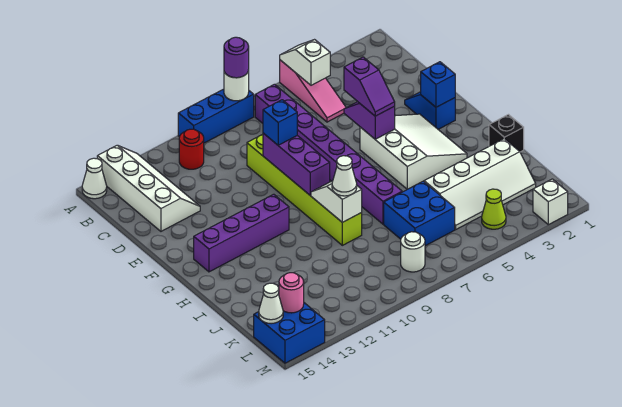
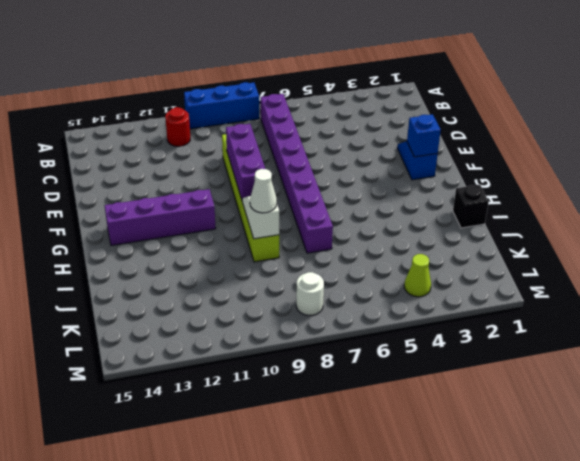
none -> pink 1x3 slope [280,60,346,122]
none -> white 2x4 slope [97,145,200,231]
none -> white 1x1 cone [82,158,107,199]

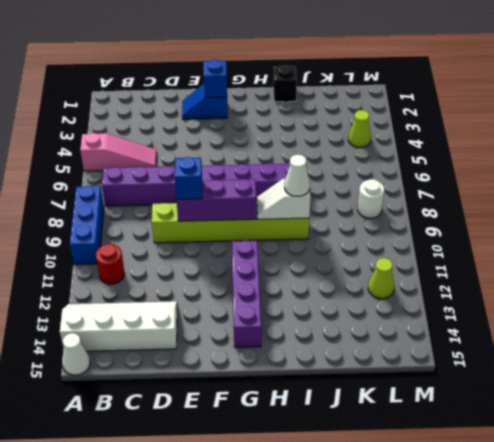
lime 1x1 cone [368,258,394,299] -> none
none -> white 3x3 slope [360,114,467,189]
none -> white 2x4 slope [424,139,536,230]
none -> blue 2x2 brick [384,181,455,246]

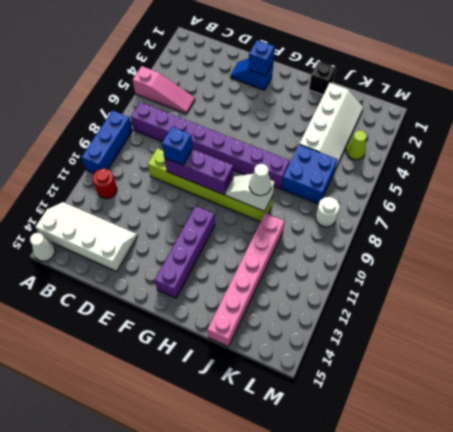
pink 1x6 brick [207,213,285,347] -> none
none -> white 3x3 slope [360,114,467,189]
none -> blue 2x2 brick [254,303,325,363]
none -> white 1x1 brick [533,179,568,225]

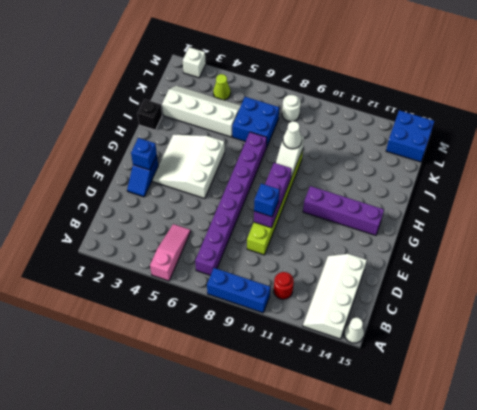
none -> white 1x2 slope [280,40,330,85]
none -> white 1x1 round brick [224,70,249,101]
none -> purple 1x2 slope [344,102,395,139]

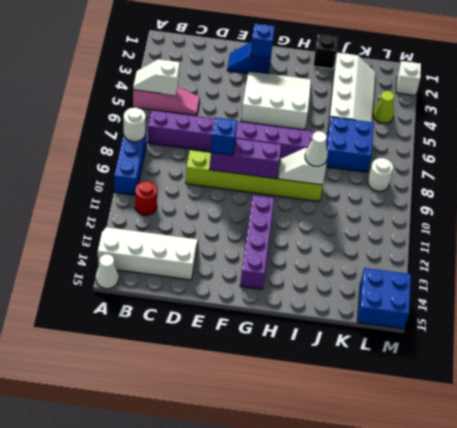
none -> purple 1x2 slope [344,102,395,139]
none -> pink 1x1 round brick [279,273,304,313]
none -> white 1x1 cone [259,283,283,324]

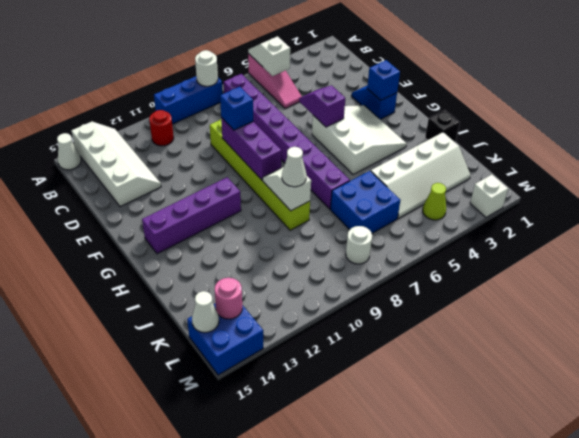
none -> purple 1x1 round brick [224,37,249,78]
none -> purple 1x2 slope [344,57,395,116]

